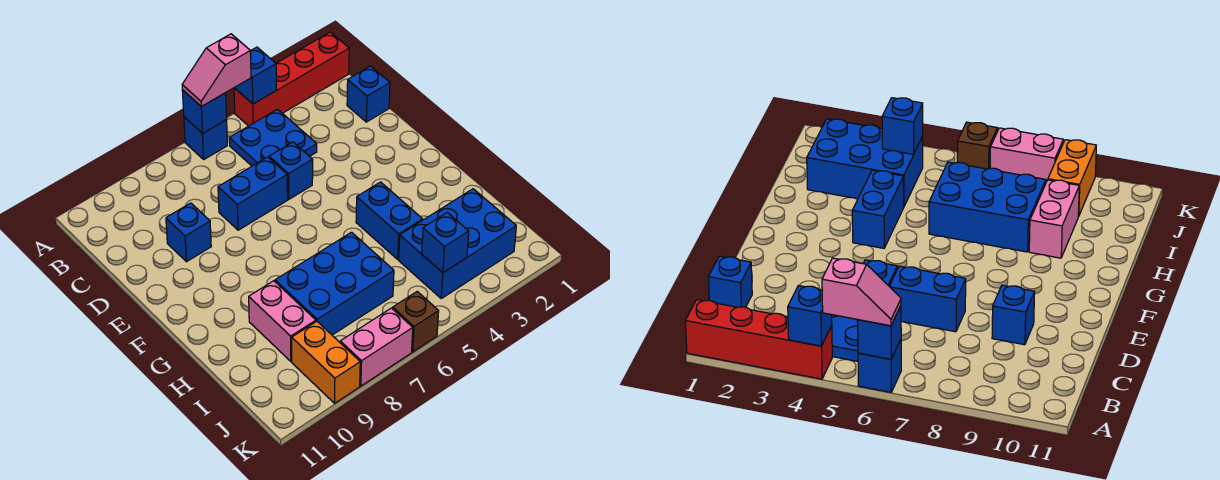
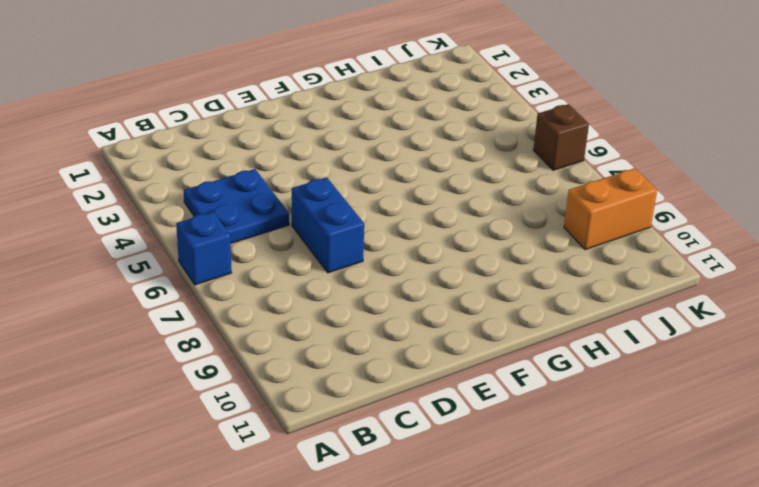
none -> red 1x4 brick [234,32,349,126]
none -> blue 1x1 brick [347,66,390,122]
none -> blue 1x1 brick [269,142,313,199]

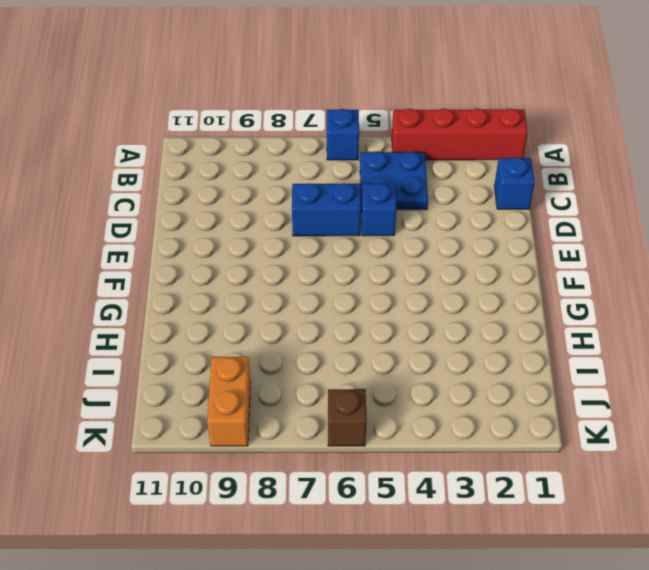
none -> blue 1x1 brick [166,203,211,262]
none -> blue 1x2 brick [356,182,423,259]
none -> blue 2x3 brick [275,232,394,335]

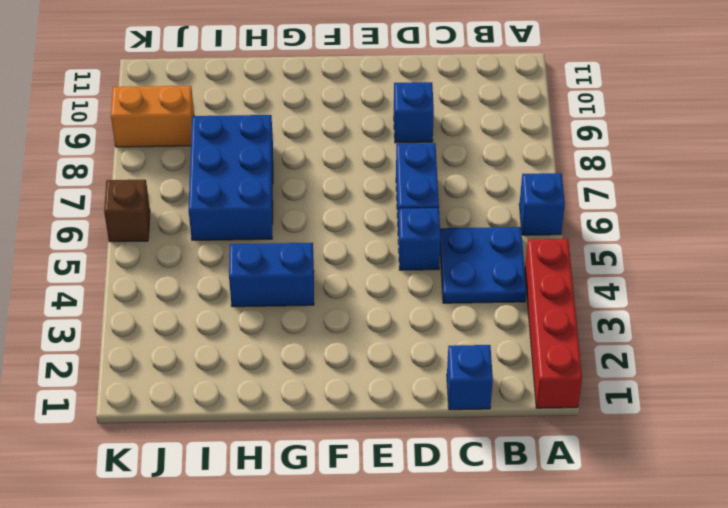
none -> pink 1x2 brick [249,281,316,361]
none -> blue 2x3 brick [399,189,516,298]
none -> pink 1x2 brick [340,308,413,386]

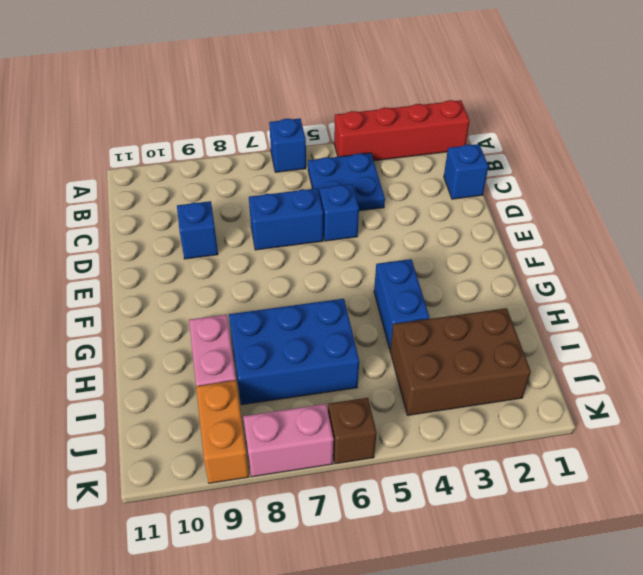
brown 2x3 brick [390,308,531,415] -> blue 2x3 brick [399,189,516,298]
none -> blue 1x1 brick [234,47,276,104]
none -> blue 1x1 brick [182,90,227,134]
none -> blue 1x1 brick [422,213,469,273]

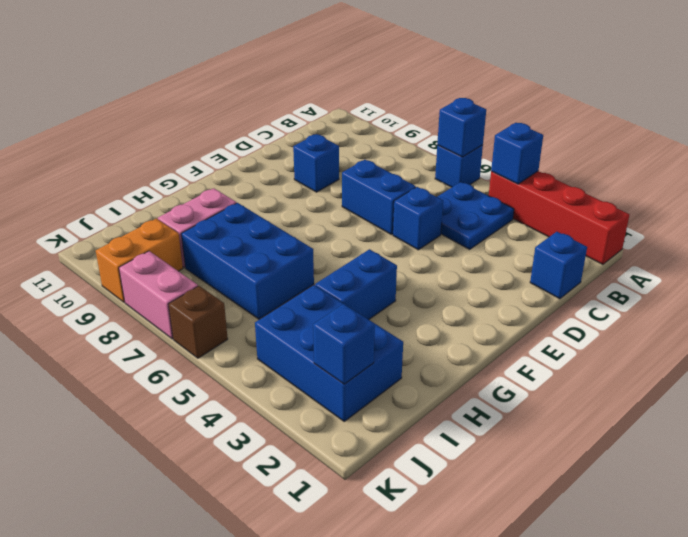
blue 1x1 brick [313,304,375,384] -> blue 1x1 brick moved to [422,213,469,273]
none -> pink 1x2 slope [182,34,251,107]

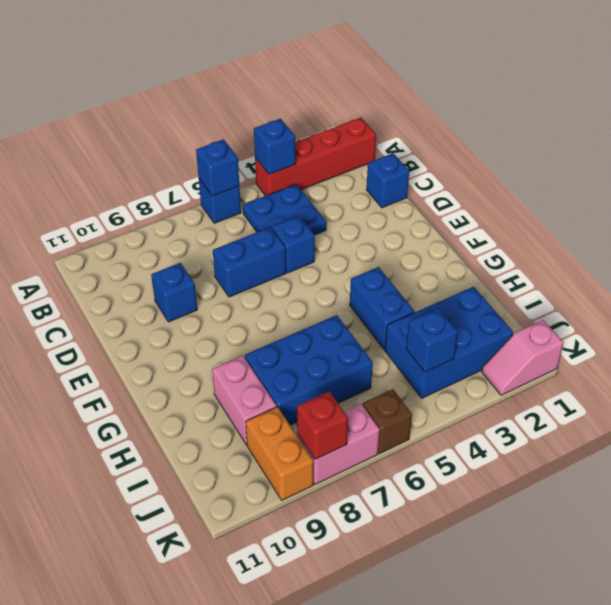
pink 1x2 slope [482,320,564,395] -> pink 1x2 slope moved to [182,34,251,107]
red 1x1 brick [297,392,348,459] -> none

